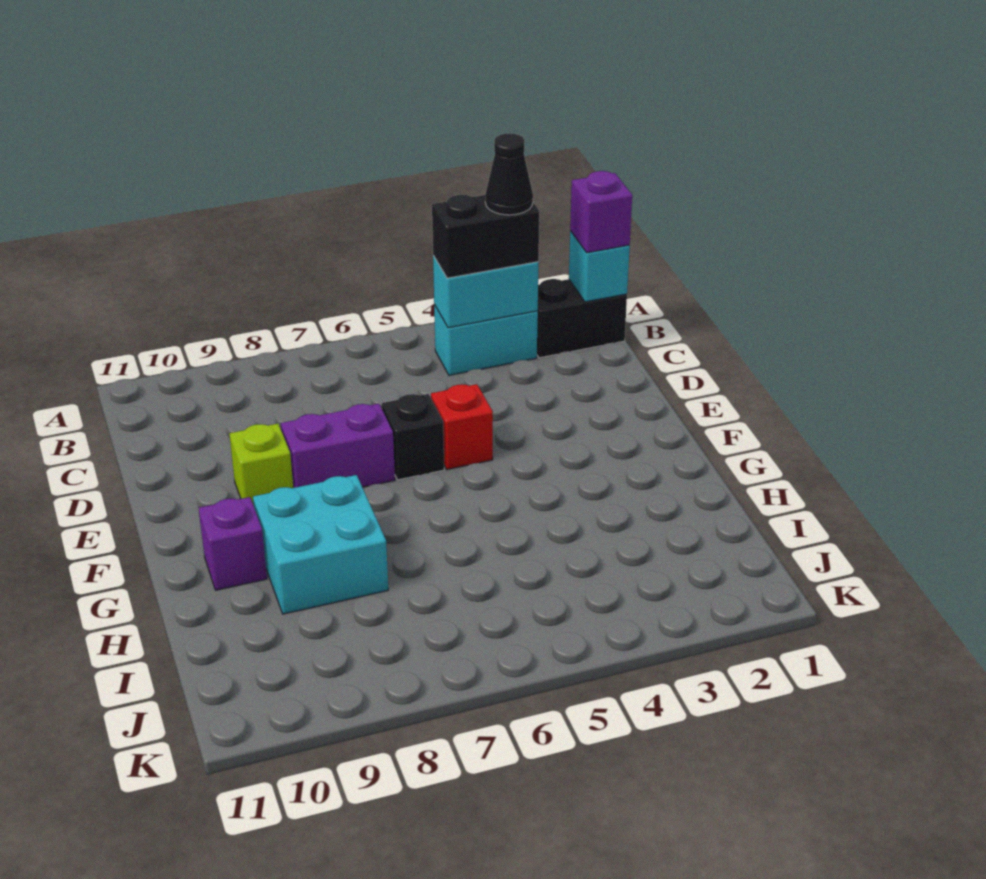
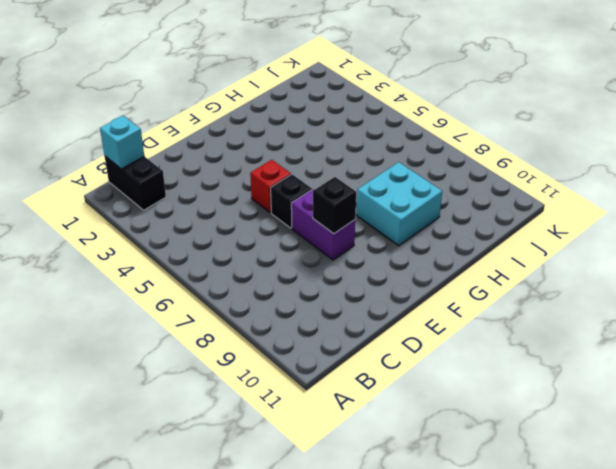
black 1x1 brick [313,177,356,234] -> none
none -> cyan 1x2 brick [434,305,538,375]
none -> lime 1x1 brick [229,424,293,505]
none -> purple 1x1 brick [199,497,267,590]

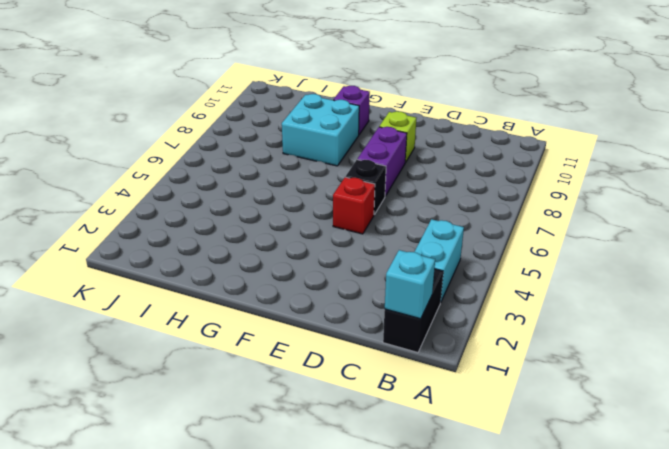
none -> cyan 1x2 brick [433,255,539,328]
none -> purple 1x1 brick [570,171,632,253]
none -> black 1x2 brick [432,195,539,278]

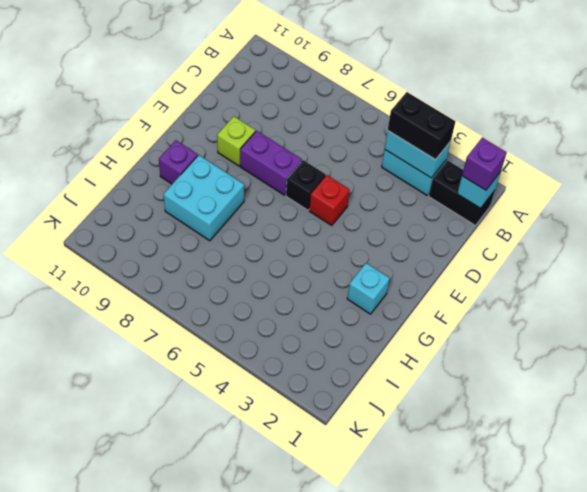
cyan 1x1 brick [347,263,390,314] -> none
none -> black 1x1 cone [485,133,533,215]

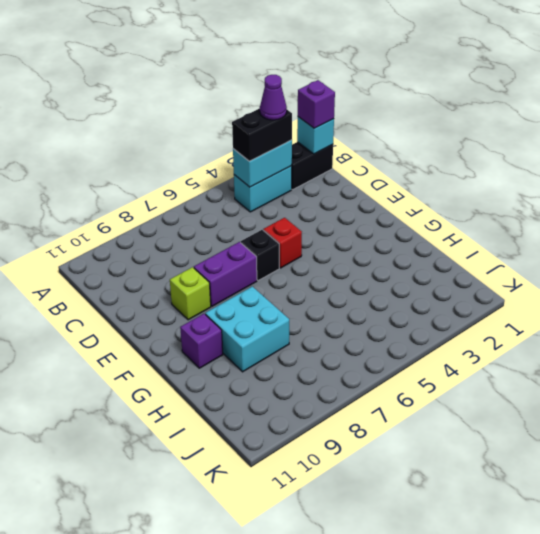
purple 1x1 cone [260,75,287,120] -> black 1x1 cone [485,133,533,215]

